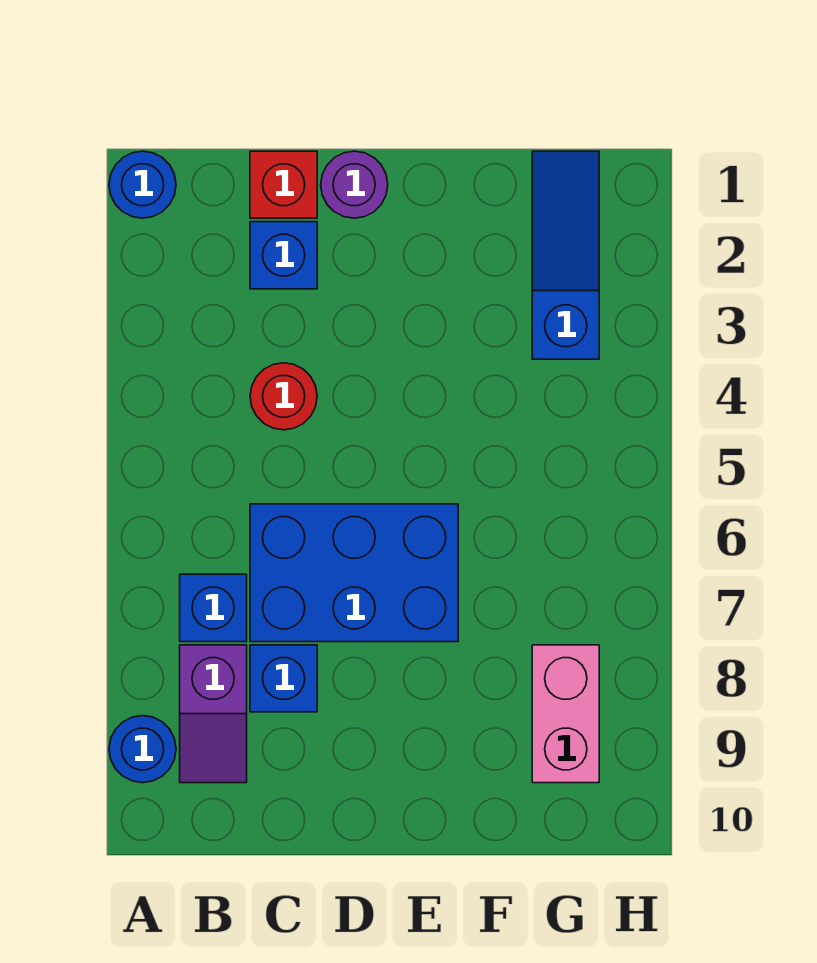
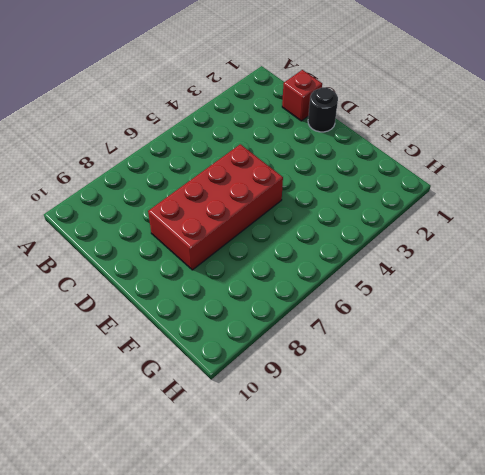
black 1x1 round brick [308,87,338,132] -> purple 1x1 round brick [321,151,388,218]
red 2x4 brick [148,144,283,270] -> blue 2x3 brick [250,504,458,642]
none -> blue 1x1 round brick [109,151,176,218]
none -> blue 1x1 round brick [109,716,176,783]
none -> blue 1x1 brick [180,574,247,642]

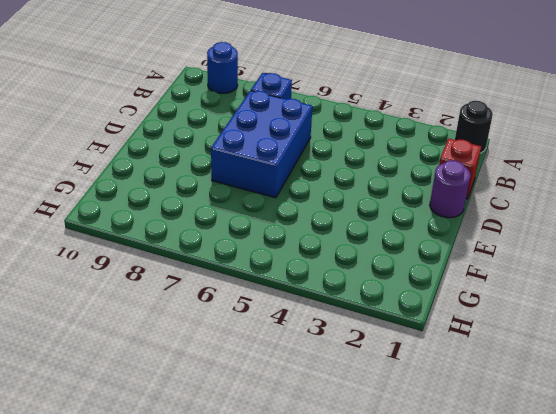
black 1x1 round brick [455,101,493,153] -> blue 1x1 round brick [109,151,176,218]
none -> purple 1x2 slope [180,645,247,783]
none -> blue 1x1 brick [250,222,317,289]
none -> red 1x1 round brick [250,363,317,430]

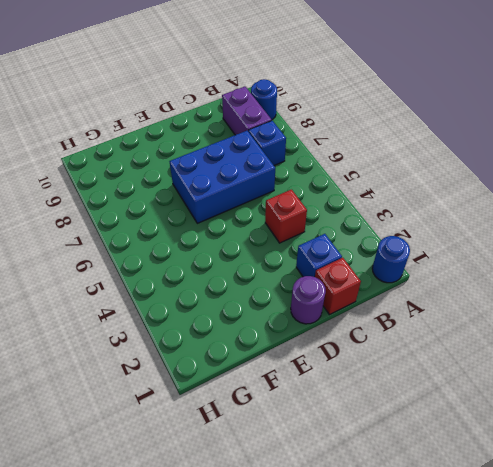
purple 1x2 brick [222,87,272,135] -> purple 1x2 slope [180,645,247,783]
red 1x1 brick [265,190,307,243] -> red 1x1 round brick [250,363,317,430]
none -> blue 1x1 brick [250,645,317,712]
none -> blue 1x3 slope [532,151,599,359]
none -> pink 1x2 brick [532,645,599,783]

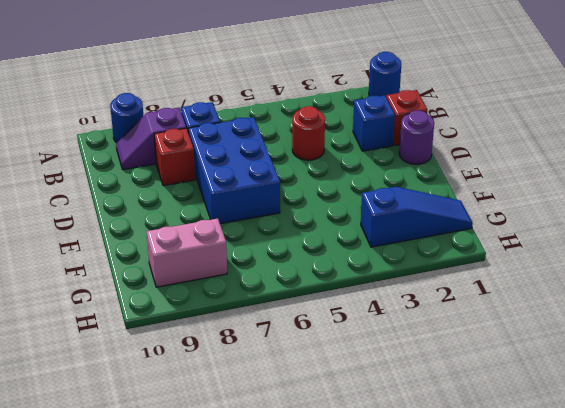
red 1x1 brick [154,128,195,186] -> blue 1x1 brick [250,645,317,712]

